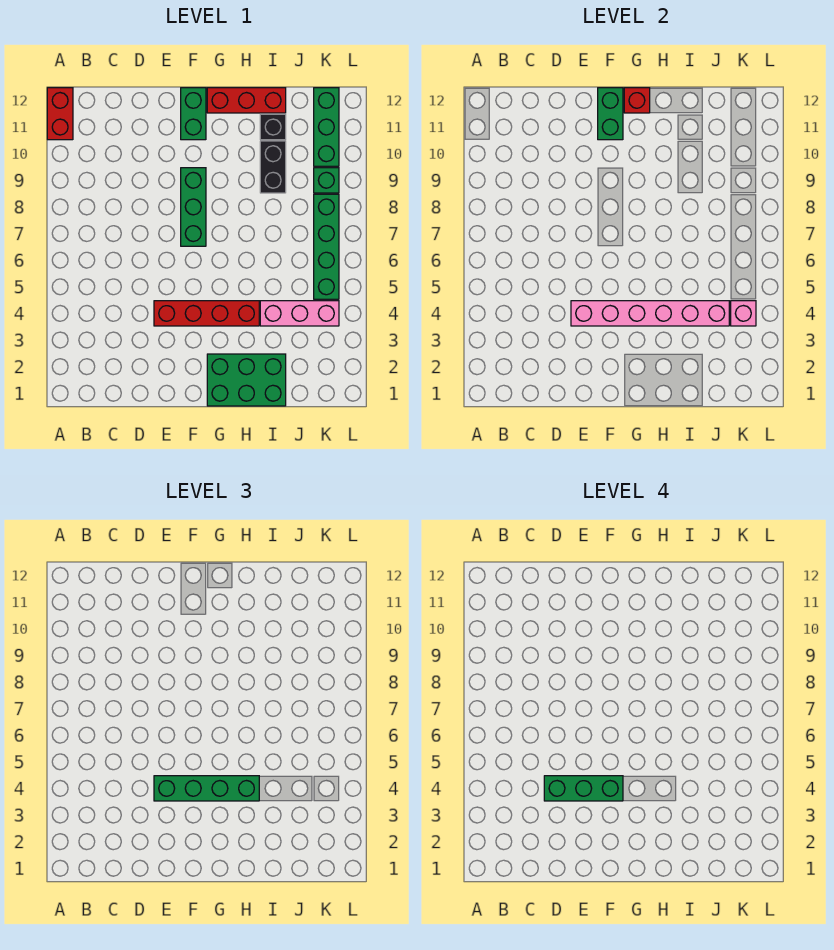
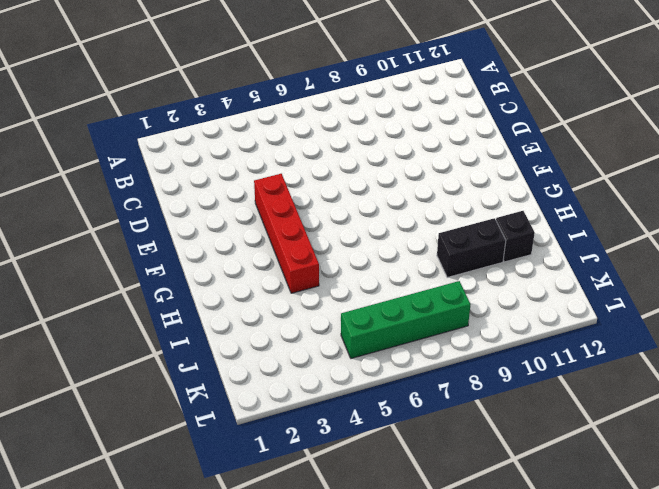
none -> red 1x2 brick [47,88,73,140]
none -> green 1x3 brick [181,168,206,246]
none -> green 1x2 brick [181,88,206,140]

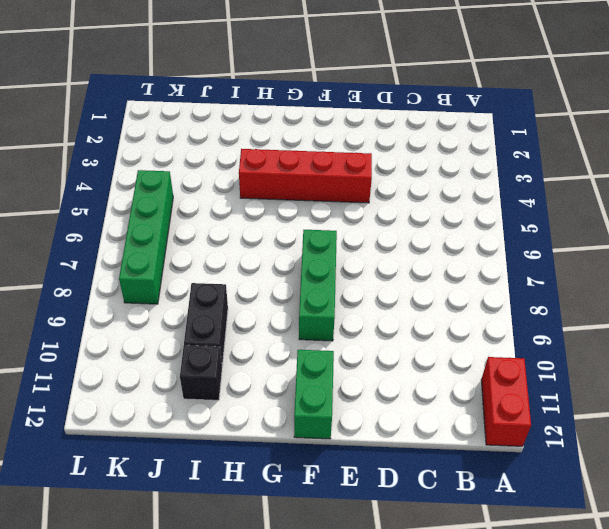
none -> green 2x3 brick [207,354,286,406]
none -> red 1x3 brick [207,88,286,113]
none -> pink 1x3 brick [260,301,339,326]

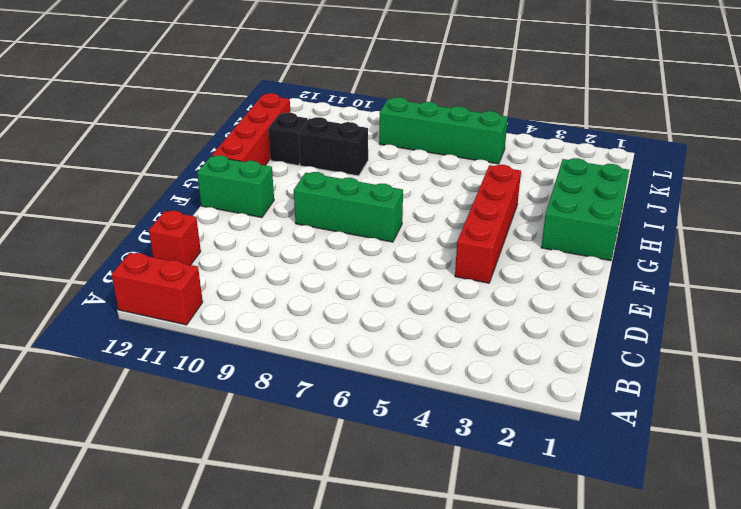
red 1x1 brick [149,211,201,265] -> red 1x1 brick moved to [624,88,650,113]
red 1x4 brick [212,93,290,165] -> red 1x3 brick [207,88,286,113]
none -> pink 1x3 brick [260,301,339,326]
none -> green 1x1 brick [314,168,339,193]
none -> green 1x3 brick [314,88,339,166]

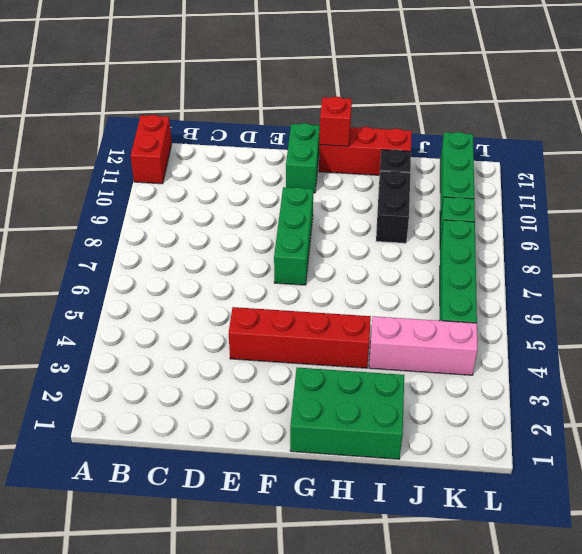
none -> pink 1x6 brick [571,301,729,326]
none -> green 1x2 brick [598,88,623,140]
none -> pink 1x1 brick [731,301,756,326]

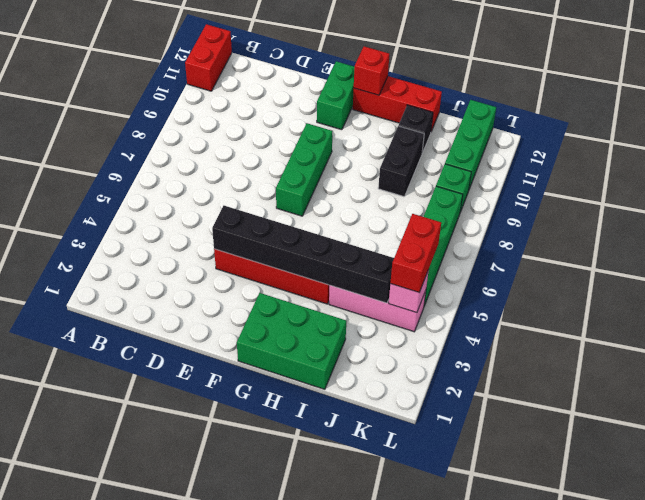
black 1x6 brick [212,206,394,303] -> pink 1x6 brick [571,301,729,326]
red 1x2 brick [390,214,441,292] -> none
none -> green 1x2 brick [598,88,623,140]
none -> green 1x4 brick [154,776,259,801]
none -> green 1x3 brick [544,776,623,801]

